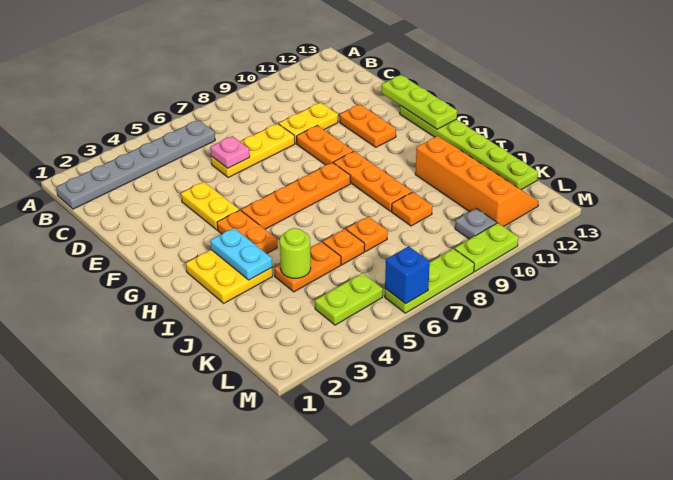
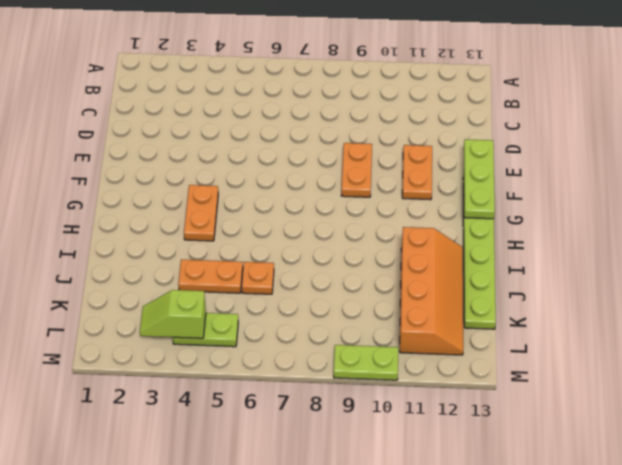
lime 1x2 slope [140,290,206,338] -> none
none -> grey 1x6 plate [56,120,215,209]
none -> yellow 1x3 plate [211,124,295,177]
none -> yellow 1x2 plate [279,103,338,144]

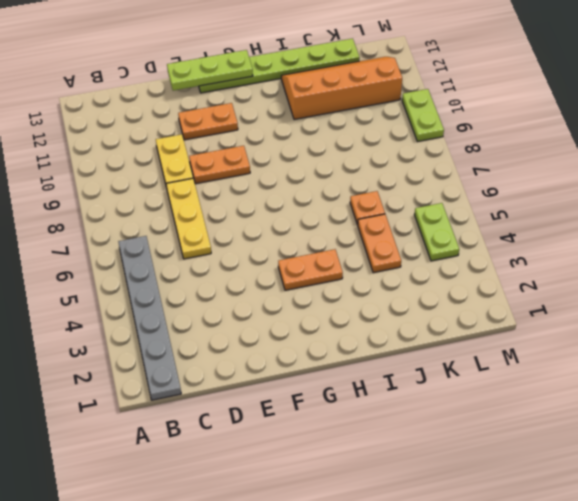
none -> yellow 1x2 plate [181,182,239,230]
none -> orange 1x4 plate [241,162,351,229]
none -> orange 1x3 plate [333,151,412,211]

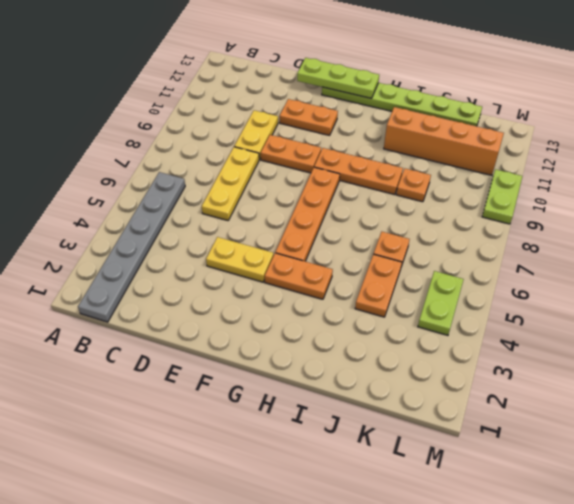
none -> yellow 2x2 plate [186,250,273,303]
none -> orange 1x1 plate [346,216,388,252]
none -> grey 1x1 plate [455,208,497,239]

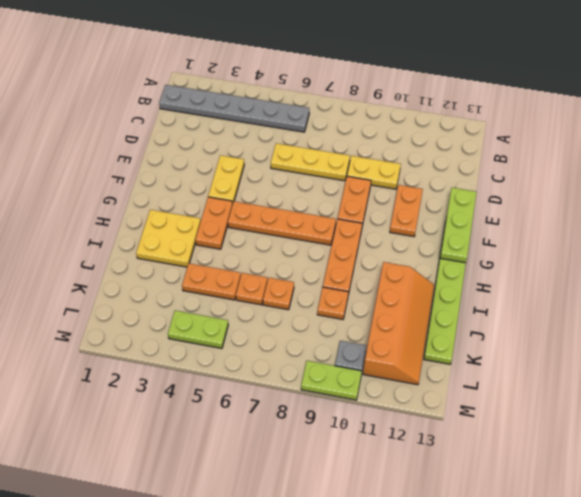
none -> lime 1x3 plate [385,249,474,313]
none -> pink 1x1 plate [210,136,250,168]
none -> cyan 1x2 plate [210,228,272,280]

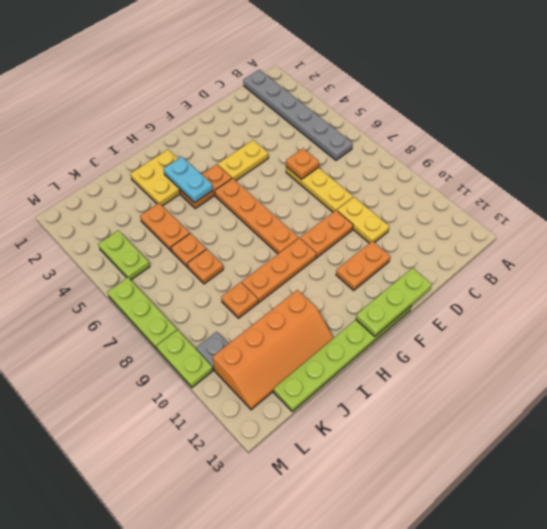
orange 1x1 plate [286,148,319,179] -> pink 1x1 plate [210,136,250,168]
cyan 1x2 plate [163,157,213,203] -> cyan 1x2 plate turned to [210,228,272,280]
none -> lime 1x1 round brick [280,228,311,278]
none -> blue 1x1 brick [385,246,430,304]

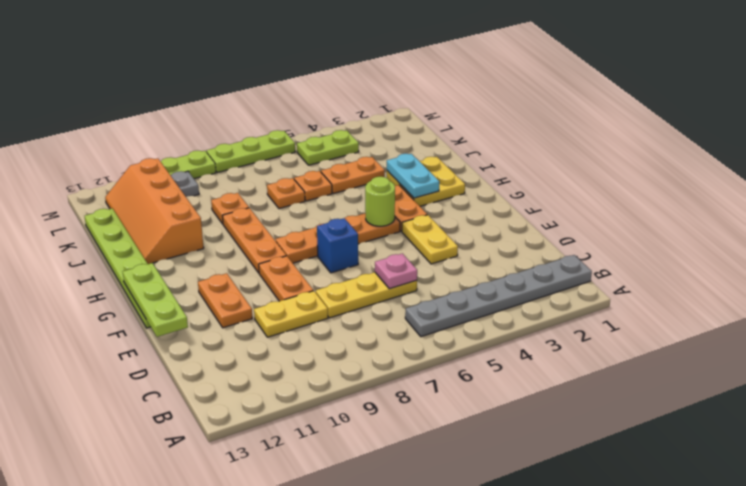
blue 1x1 brick [317,218,358,273] -> blue 1x1 brick moved to [385,246,430,304]
lime 1x1 round brick [365,177,395,226] -> lime 1x1 round brick moved to [280,228,311,278]

